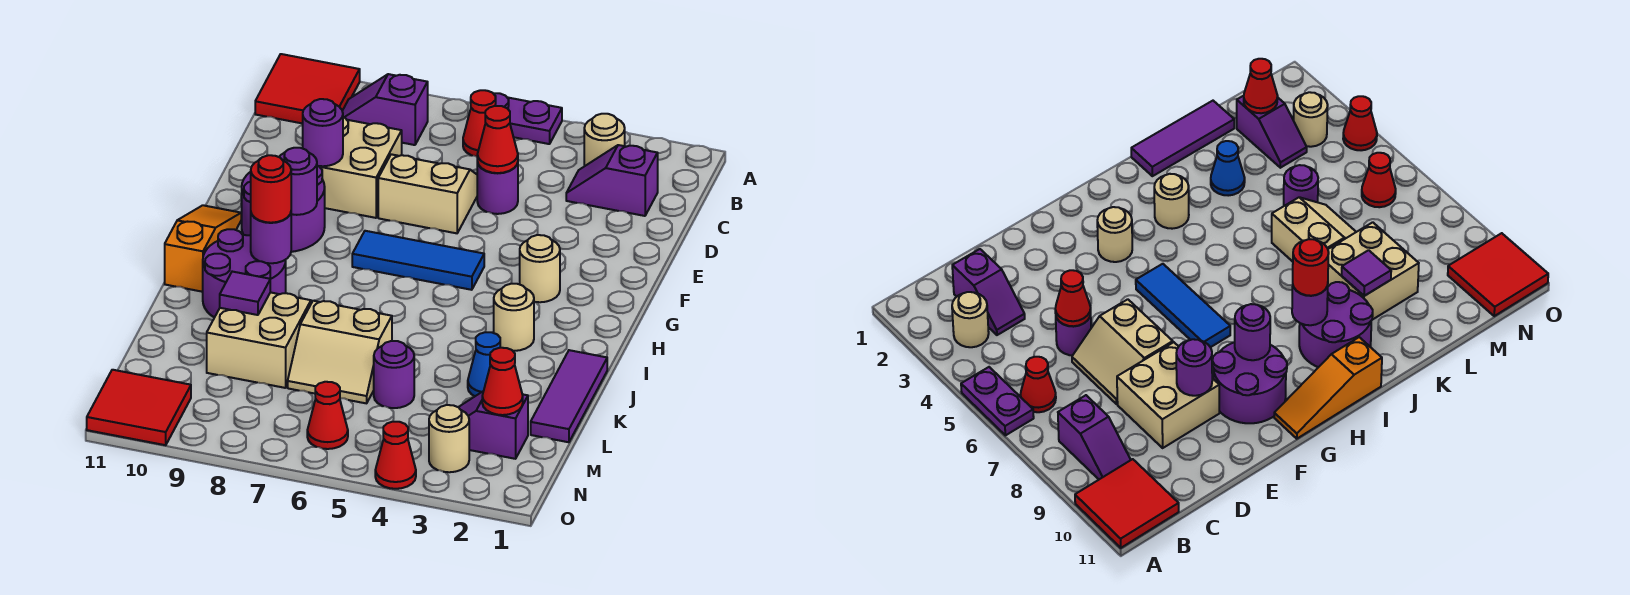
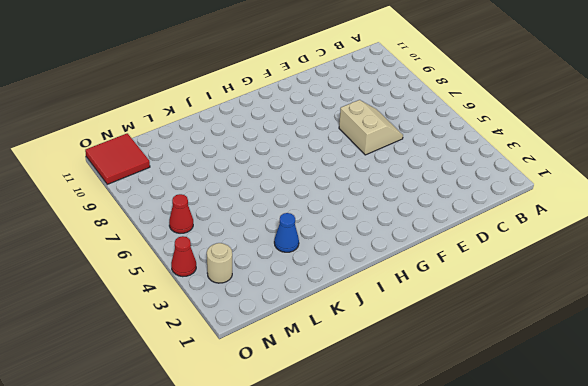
none -> purple 1x2 plate [493,93,562,144]
none -> red 2x2 tile [255,54,360,124]
none -> tan 1x1 round brick [584,114,625,166]
none -> red 1x1 cone [463,90,496,157]

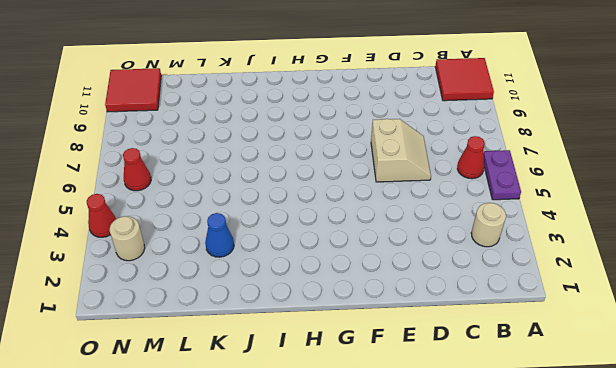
none -> purple 1x2 slope [342,74,428,145]
none -> purple 1x2 slope [566,145,658,216]
none -> purple 1x1 round brick [477,162,518,214]
none -> tan 2x2 brick [319,117,402,218]

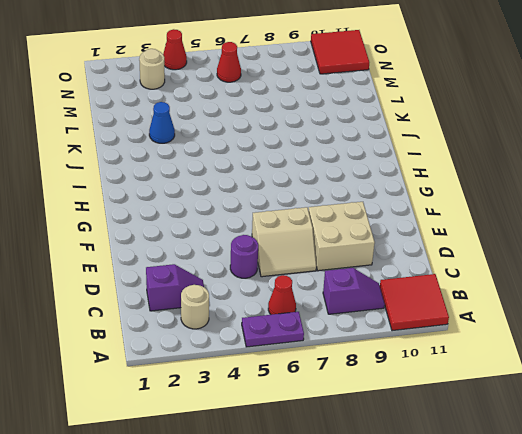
none -> purple 2x2 round brick [242,158,325,252]
none -> tan 1x1 round brick [520,235,560,302]
none -> blue 1x3 tile [352,231,484,290]
none -> orange 1x3 slope [165,205,241,292]

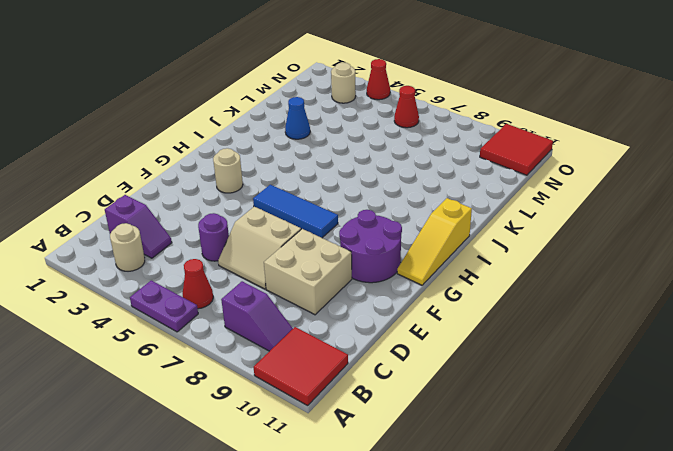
yellow 1x3 slope [397,198,472,285] -> orange 1x3 slope [165,205,241,292]
none -> tan 1x1 round brick [494,284,534,351]
none -> purple 2x2 round brick [203,229,286,317]
none -> purple 1x3 tile [531,350,607,442]
none -> tan 2x2 slope [288,301,392,403]

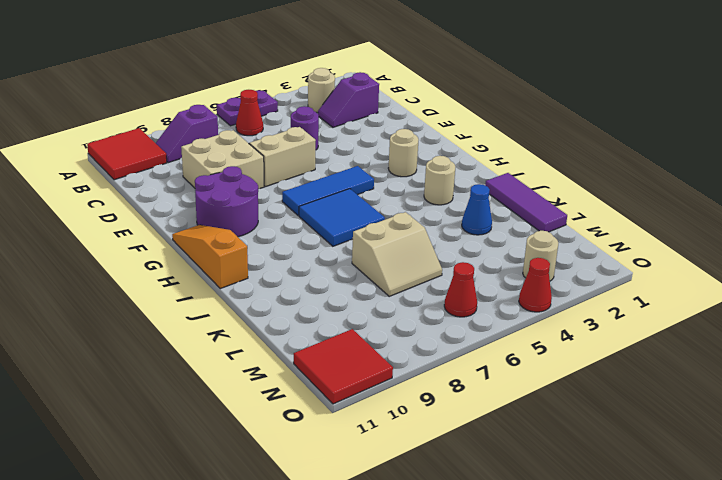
blue 2x2 tile [299,189,385,246] -> none
none -> purple 2x2 round brick [203,229,286,317]
none -> tan 2x2 brick [207,292,311,388]
none -> purple 1x1 round brick [374,341,414,408]
none -> purple 1x2 slope [459,392,528,459]

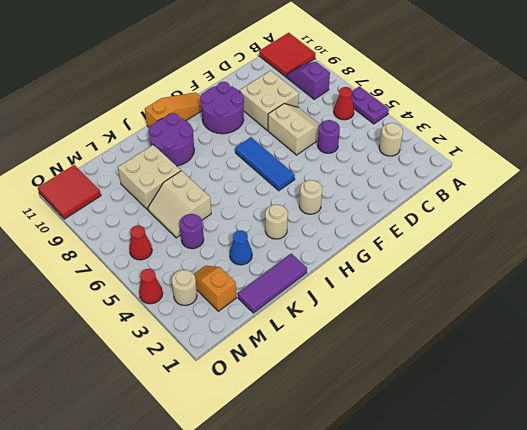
orange 1x2 slope [194,266,236,311] -> purple 1x2 slope [459,392,528,459]
none -> purple 1x2 slope [566,145,658,216]
none -> red 1x1 cone [477,106,518,173]
none -> purple 1x1 round brick [303,99,343,166]
none -> purple 1x1 round brick [279,148,317,215]

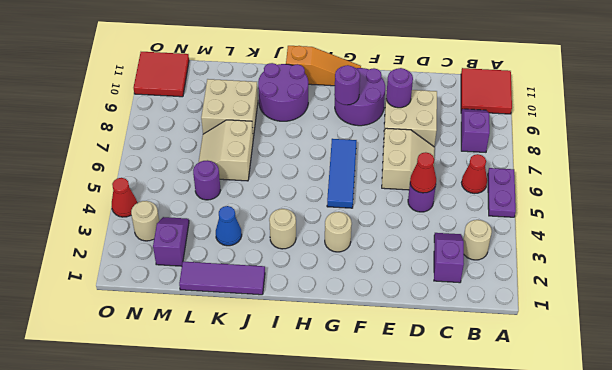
none -> red 1x1 cone [307,382,348,449]
none -> purple 1x1 round brick [251,213,291,263]
none -> purple 1x1 tile [220,272,270,315]
none -> red 1x1 cone [482,348,523,415]

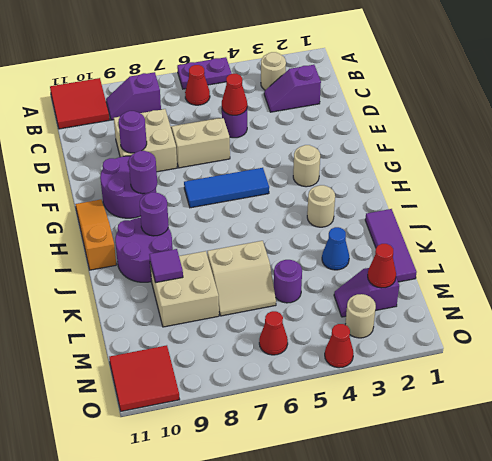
none -> red 1x1 round brick [251,155,291,223]

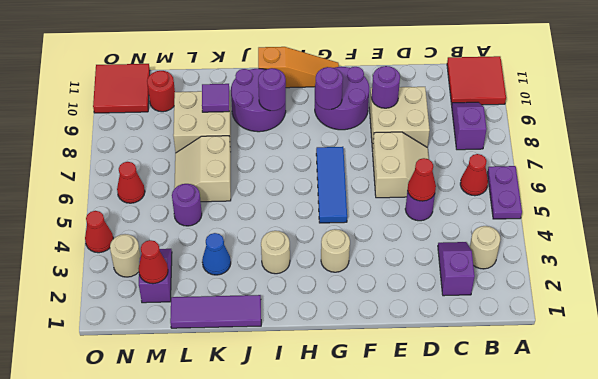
red 1x1 round brick [147,71,175,112] -> red 1x1 round brick moved to [251,155,291,223]

